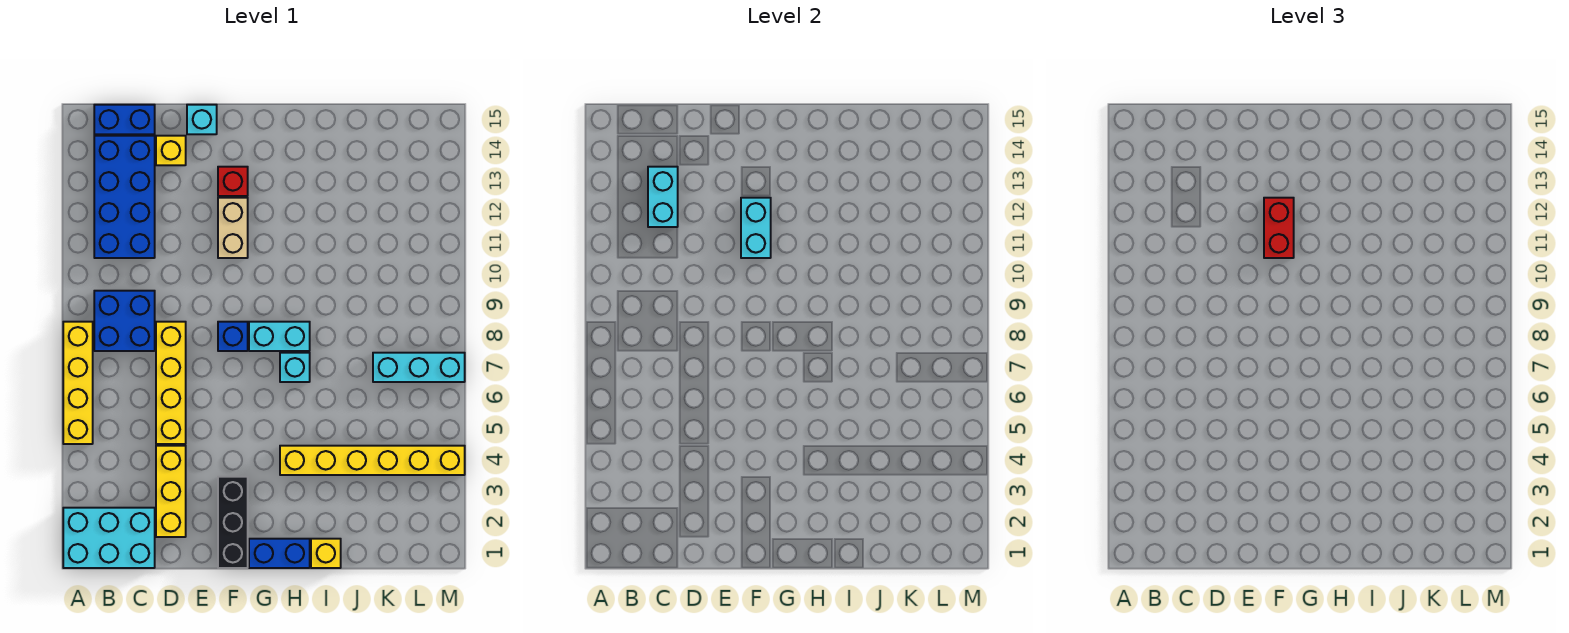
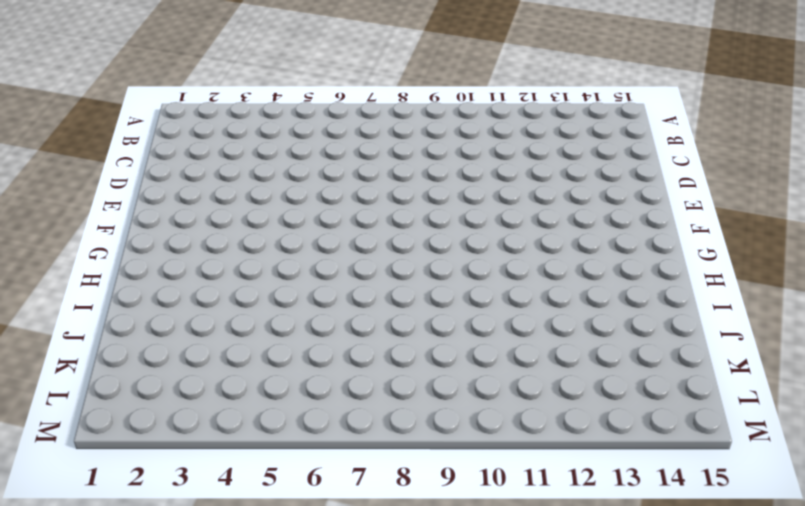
none -> cyan 2x3 brick [63,508,155,568]
none -> yellow 1x4 brick [63,322,93,444]
none -> blue 2x2 brick [94,291,155,351]

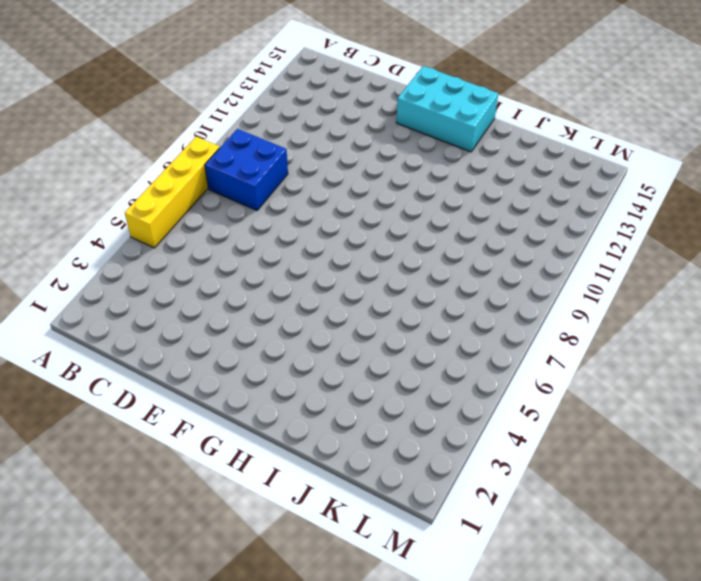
cyan 2x3 brick [396,66,498,152] -> cyan 2x3 brick moved to [63,508,155,568]
none -> blue 2x4 brick [94,136,155,258]
none -> blue 1x2 brick [94,105,155,134]
none -> yellow 1x3 brick [156,446,186,537]

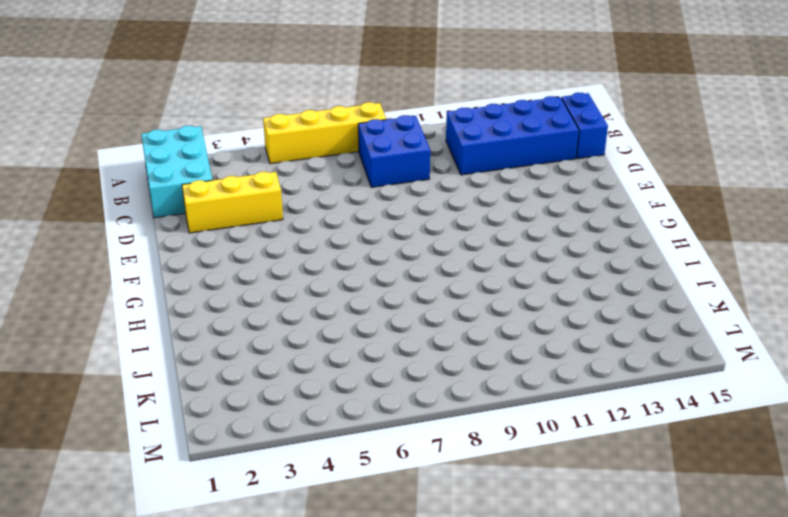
none -> yellow 1x4 brick [156,322,186,444]
none -> yellow 1x1 brick [156,136,186,165]
none -> cyan 1x1 brick [187,105,217,134]

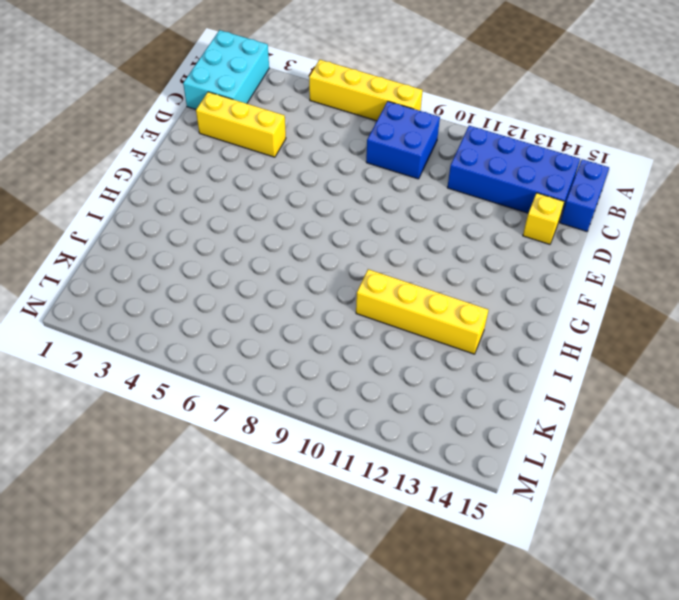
yellow 1x4 brick [356,269,488,354] -> yellow 1x4 brick moved to [156,322,186,444]
none -> cyan 1x1 brick [187,105,217,134]
none -> black 1x3 brick [218,477,248,568]
none -> blue 1x1 brick [218,322,248,351]

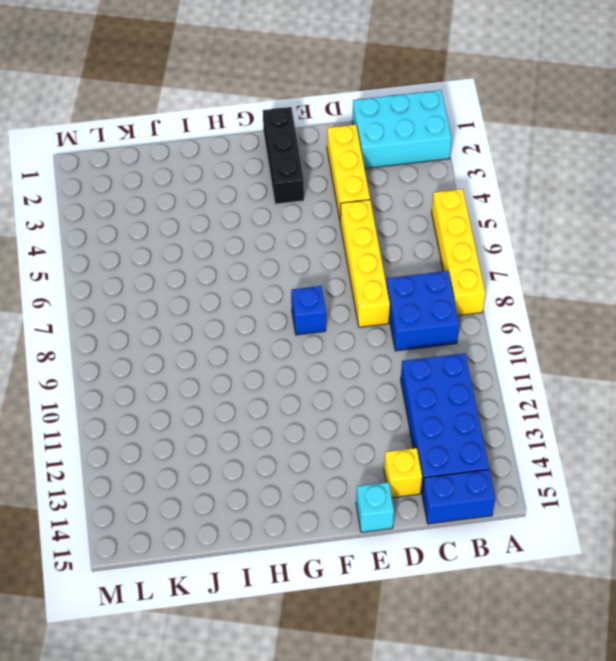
none -> tan 1x2 brick [218,198,248,258]
none -> red 1x1 brick [218,167,248,196]
none -> blue 1x2 brick [249,539,310,568]

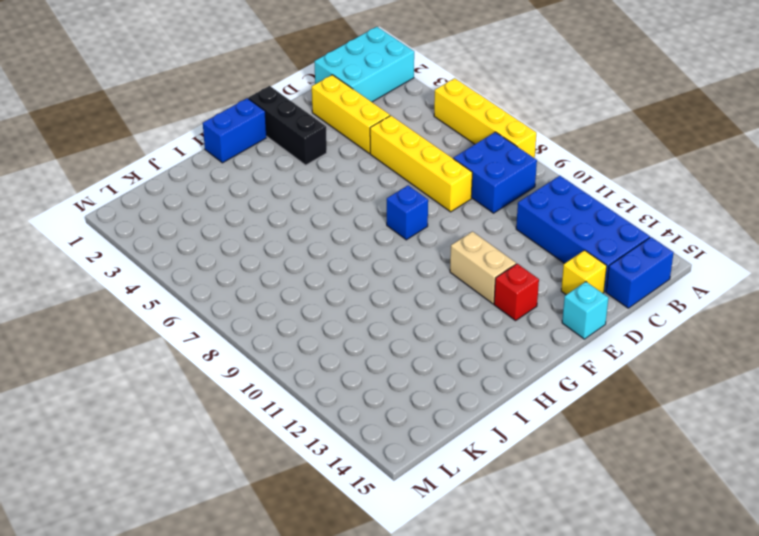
none -> cyan 1x2 brick [249,322,310,351]
none -> yellow 1x6 brick [280,446,465,475]
none -> cyan 1x1 brick [280,353,310,382]

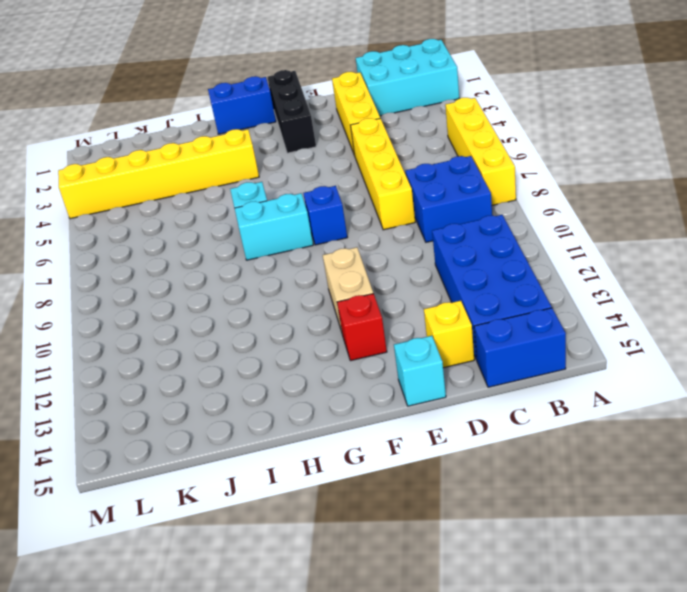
none -> yellow 1x1 brick [311,539,341,568]
none -> cyan 1x3 brick [373,353,465,382]
none -> cyan 1x2 brick [648,167,678,227]

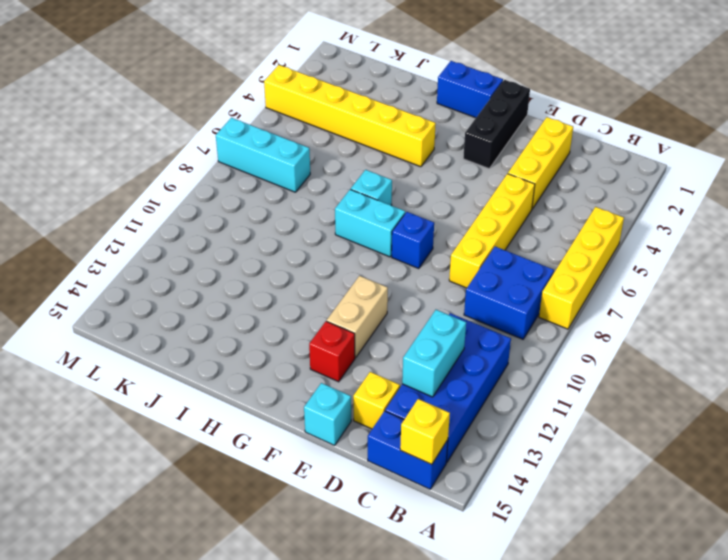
yellow 1x1 brick [400,399,450,465] -> yellow 1x1 brick moved to [311,539,341,568]
none -> cyan 2x3 brick [63,508,155,568]
none -> cyan 1x2 brick [741,198,771,258]
none -> red 1x2 brick [1264,198,1294,258]

